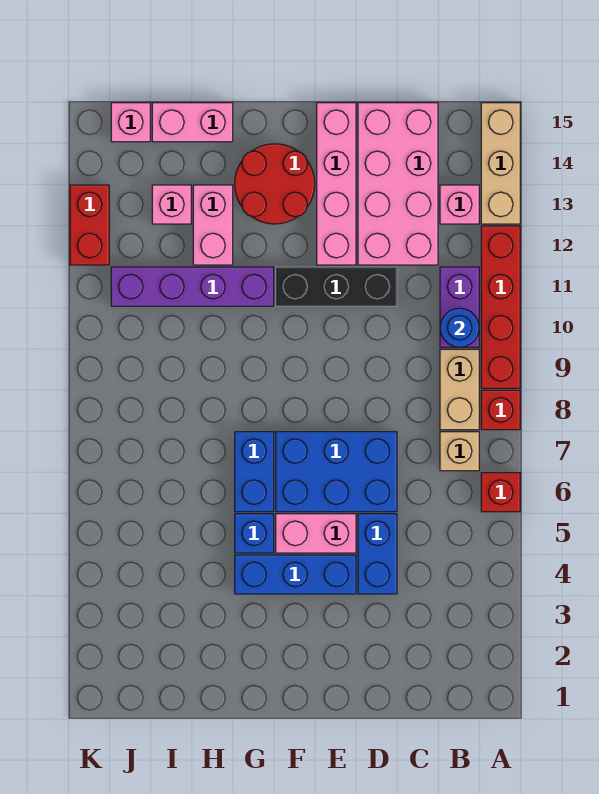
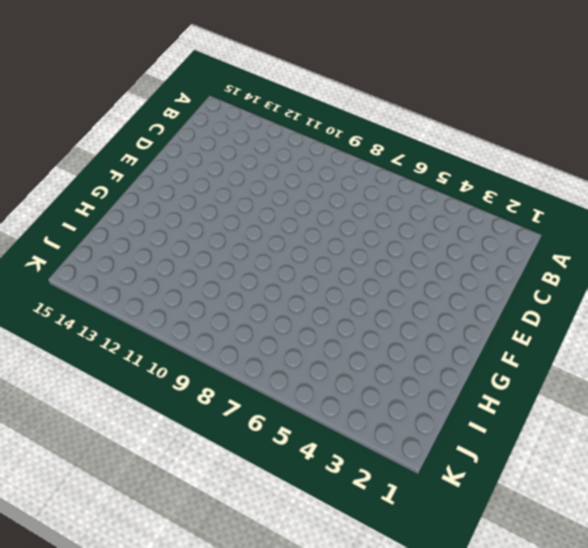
none -> red 1x1 brick [481,473,520,512]
none -> red 1x1 brick [481,390,520,430]
none -> red 1x4 brick [481,226,520,388]

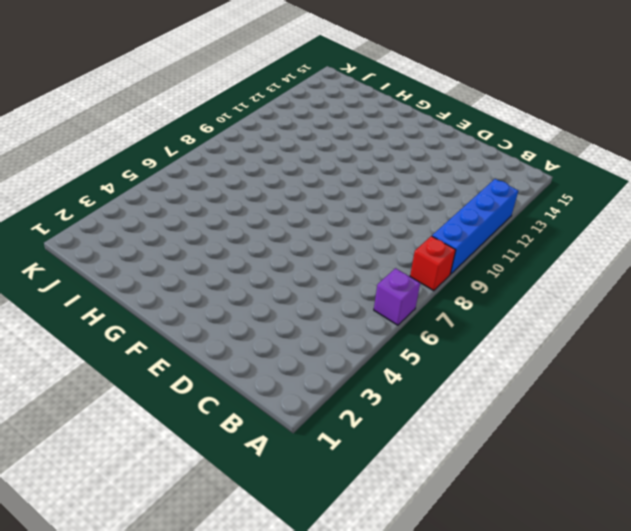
purple 1x1 brick [374,268,420,325] -> red 1x1 brick [481,473,520,512]
blue 1x4 brick [432,179,518,274] -> red 1x4 brick [481,226,520,388]
none -> tan 1x3 brick [481,103,520,224]
none -> tan 1x1 brick [440,432,479,471]
none -> tan 1x2 brick [440,349,479,430]

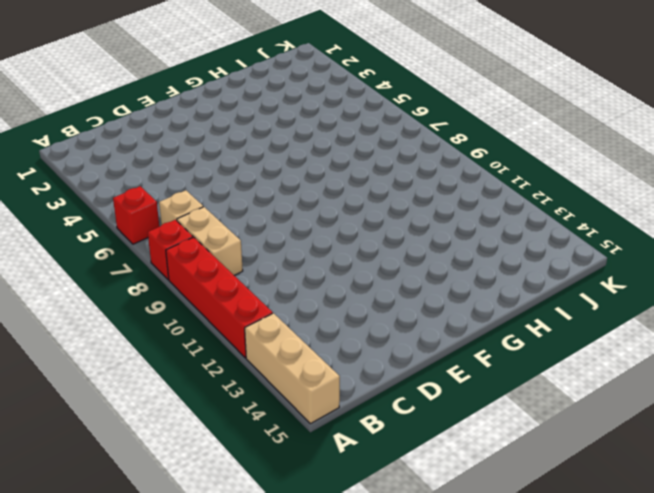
none -> purple 1x2 brick [440,267,479,347]
none -> pink 1x1 brick [440,185,479,224]
none -> pink 2x4 brick [358,103,438,265]

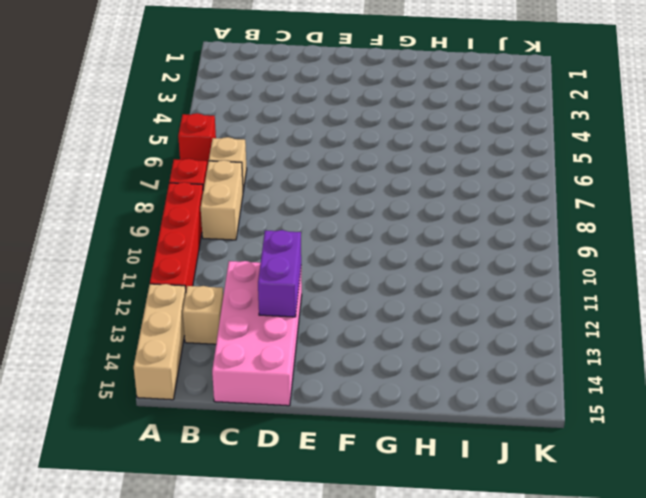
tan 1x1 brick [183,286,223,344] -> pink 1x1 brick [440,185,479,224]
purple 1x2 brick [258,230,301,317] -> purple 1x2 brick moved to [440,267,479,347]
none -> blue 1x2 brick [358,514,397,594]
none -> blue 2x3 brick [276,432,397,512]
none -> black 1x3 brick [276,267,397,306]

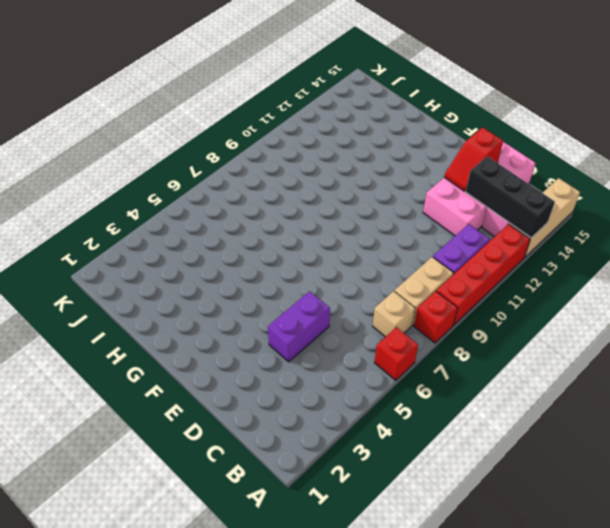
black 1x3 brick [466,156,555,238] -> black 1x3 brick moved to [276,267,397,306]
purple 1x2 brick [268,291,330,362] -> blue 1x2 brick [358,514,397,594]
red 1x2 slope [444,127,503,191] -> none
none -> blue 2x3 brick [276,432,397,512]
none -> blue 1x3 brick [235,555,356,594]
none -> pink 1x2 brick [276,514,356,553]

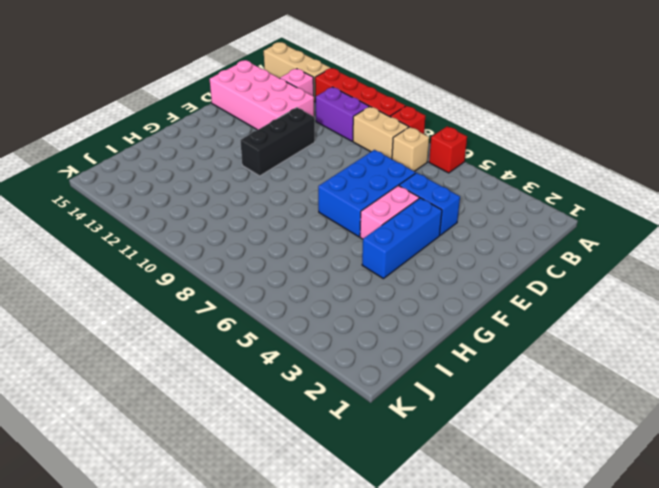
none -> pink 1x4 brick [317,103,356,265]
none -> red 2x2 round brick [235,144,315,224]
none -> blue 1x1 brick [235,514,274,553]

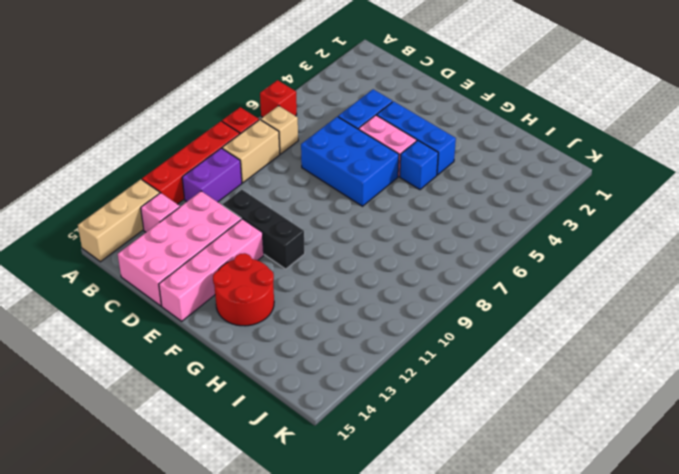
none -> blue 1x2 brick [235,432,274,512]
none -> purple 1x4 brick [111,267,274,306]
none -> pink 1x2 brick [193,185,233,265]

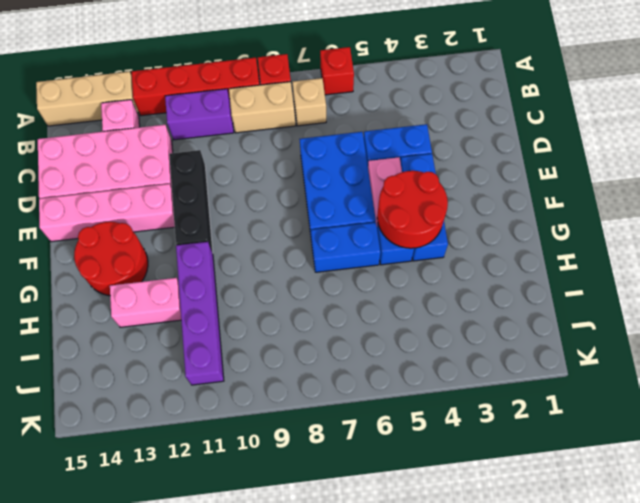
red 2x2 round brick [377,171,448,248] -> none
none -> pink 1x2 brick [152,103,233,142]
none -> pink 1x1 brick [152,185,191,224]
none -> pink 1x1 brick [111,103,150,142]

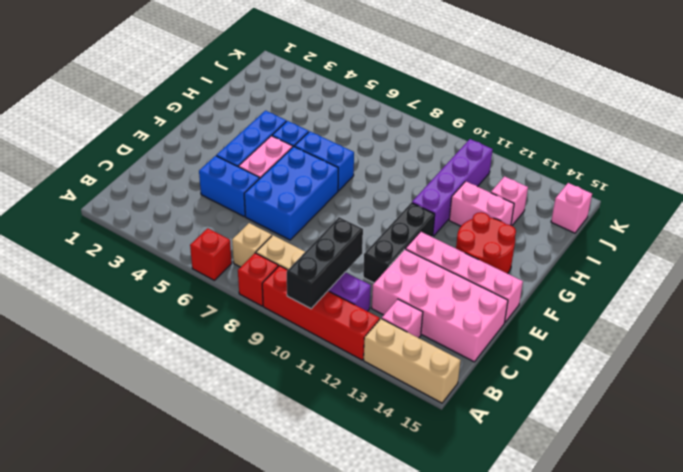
black 1x3 brick [287,217,363,309] -> blue 1x1 round brick [440,308,479,347]
none -> pink 1x2 brick [152,103,233,142]
none -> red 1x2 brick [70,185,109,265]

